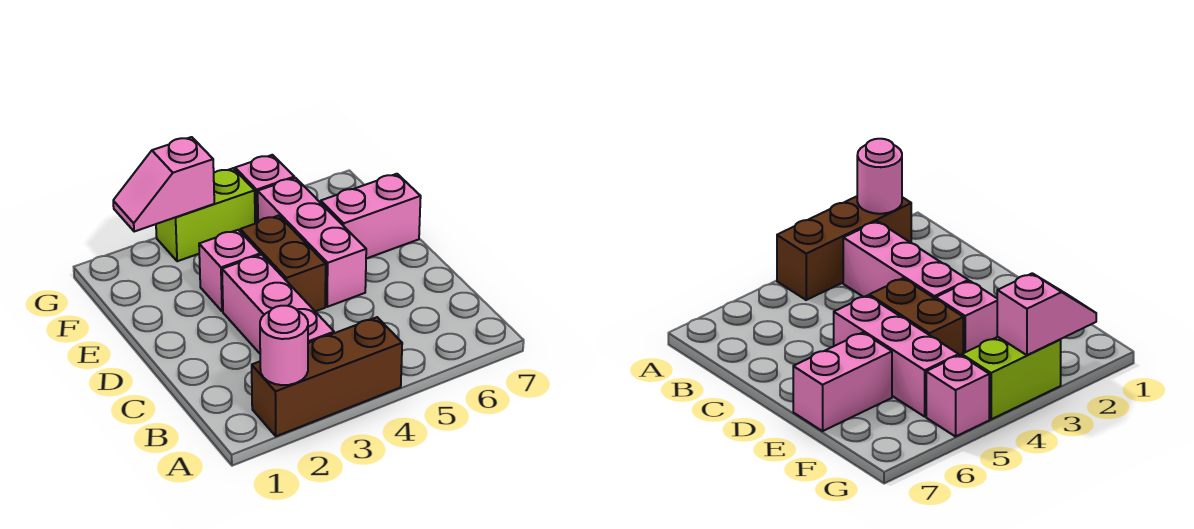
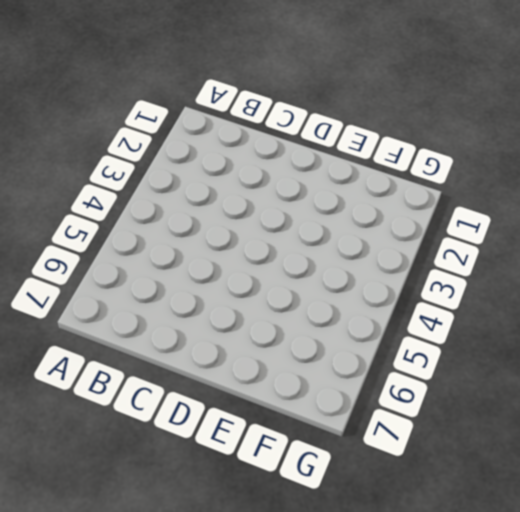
none -> brown 1x3 brick [252,317,402,436]
none -> pink 1x3 brick [222,255,334,353]

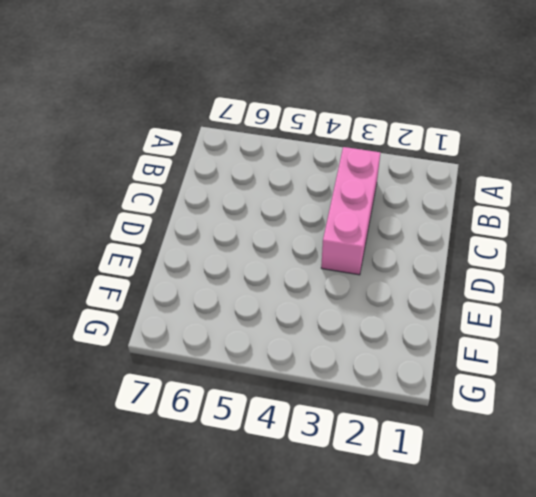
none -> brown 1x3 brick [252,317,402,436]
none -> brown 1x2 brick [240,215,326,311]

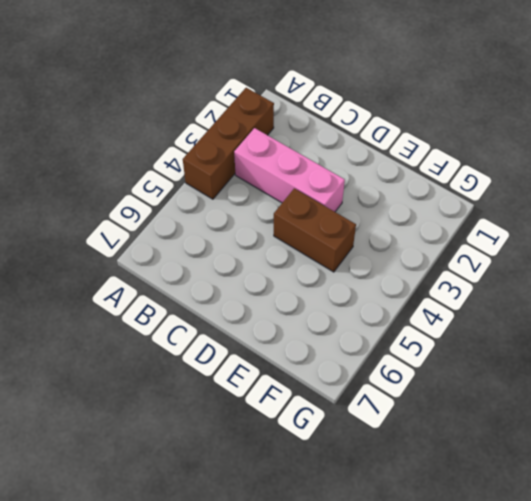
none -> pink 1x3 brick [258,178,366,307]
none -> pink 1x1 brick [199,230,261,311]

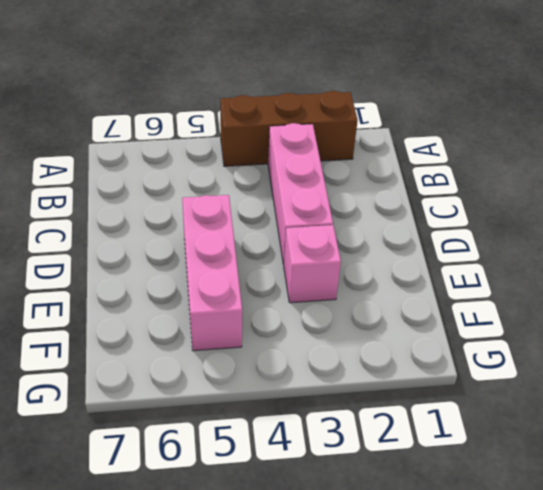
none -> brown 1x2 brick [240,215,326,311]
none -> pink 1x2 brick [321,174,421,259]

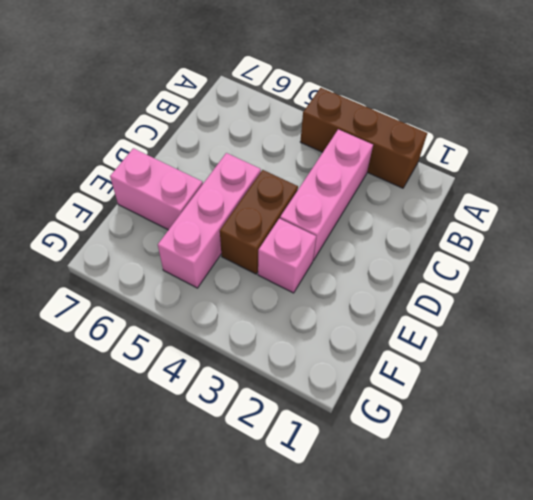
none -> lime 1x2 brick [156,168,255,261]
none -> pink 1x1 brick [235,155,294,224]

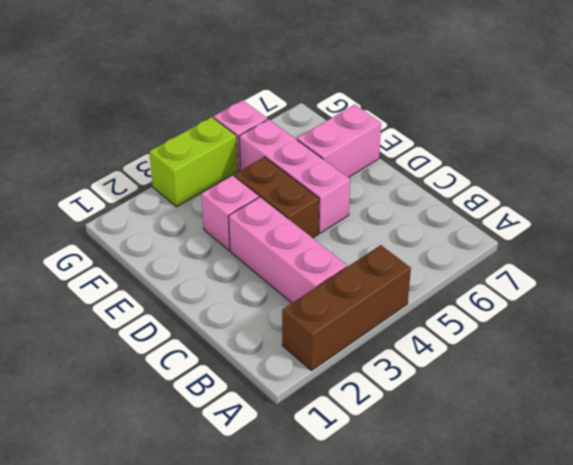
none -> pink 1x1 round brick [260,306,308,385]
none -> pink 1x2 slope [113,137,214,232]

